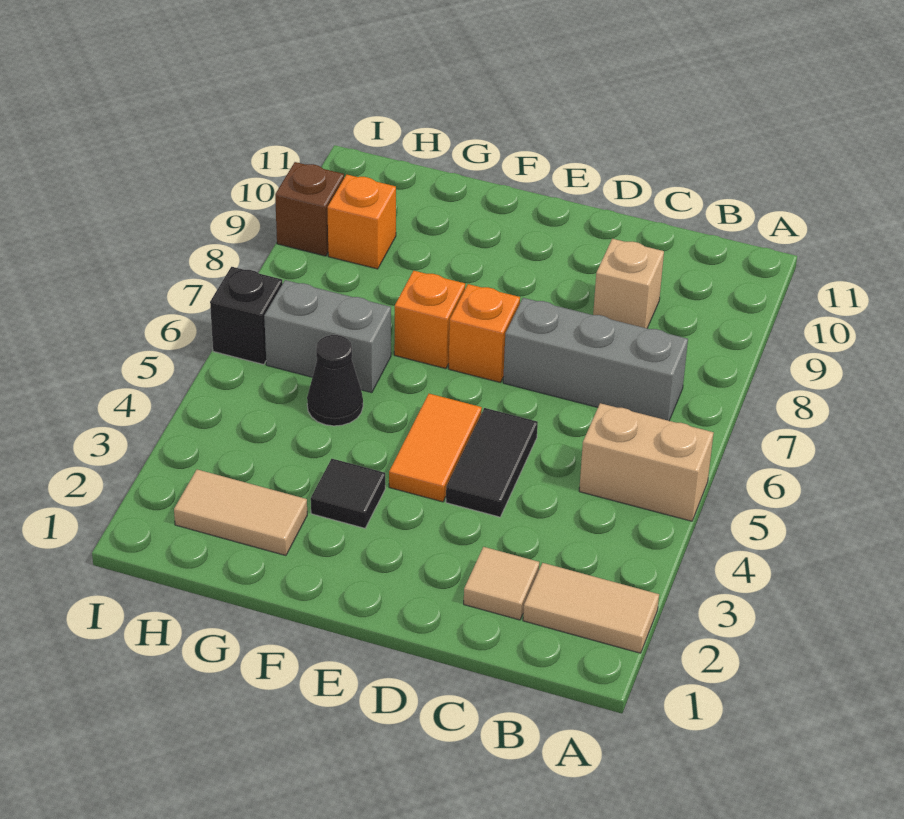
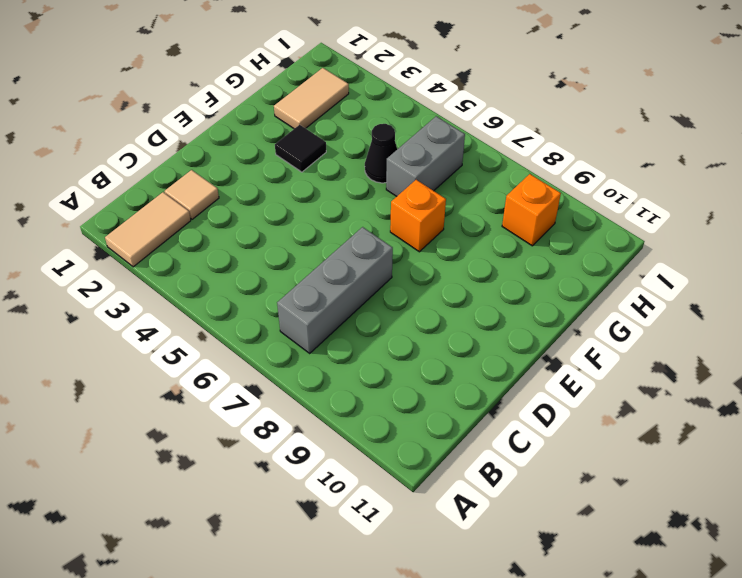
none -> tan 1x2 brick [579,403,714,521]
none -> tan 1x1 brick [593,239,664,328]
none -> black 1x2 tile [446,408,538,517]

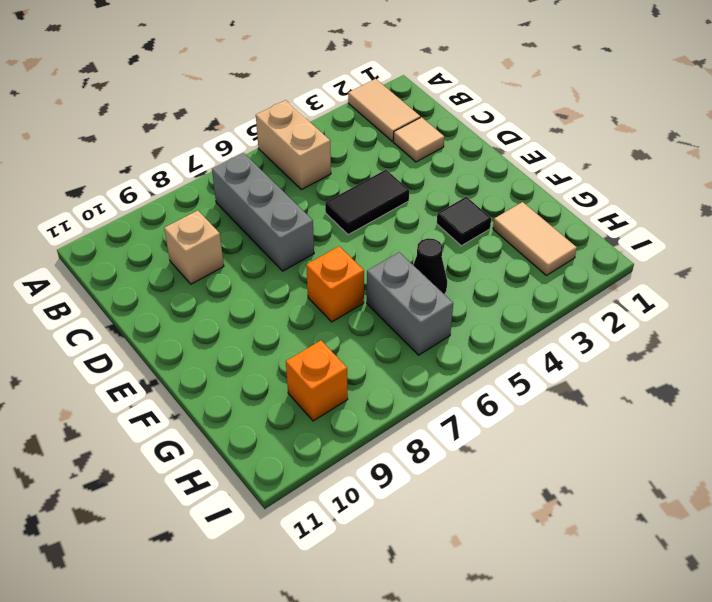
none -> orange 1x2 tile [389,394,482,502]
none -> orange 1x1 brick [449,284,520,382]
none -> black 1x1 brick [210,267,283,365]

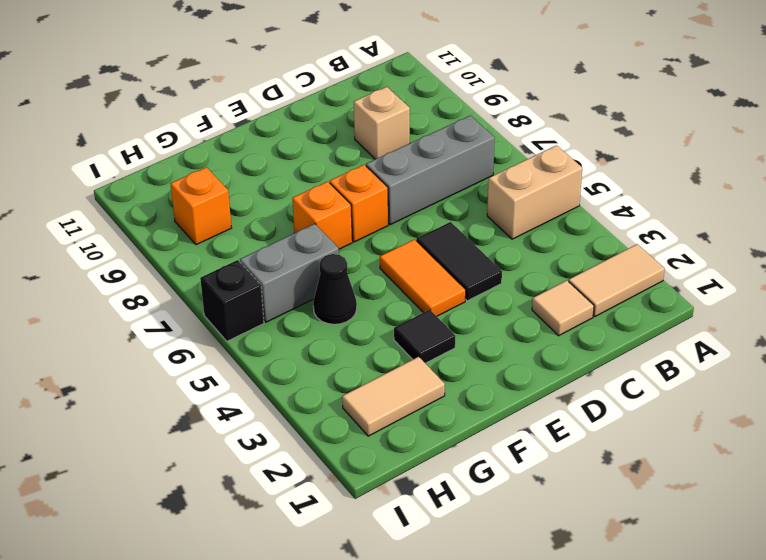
none -> brown 1x1 brick [275,162,344,256]

